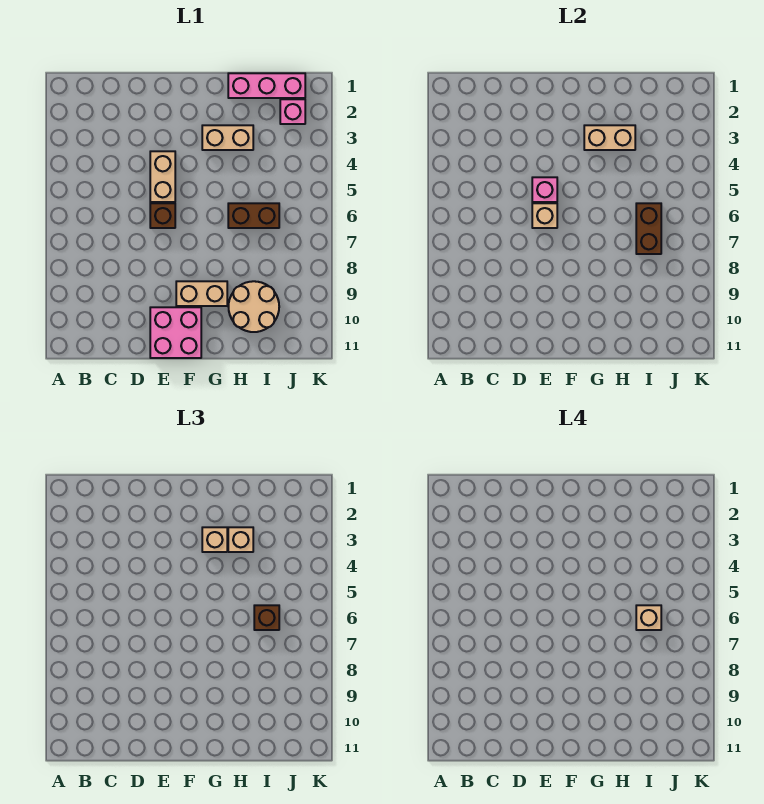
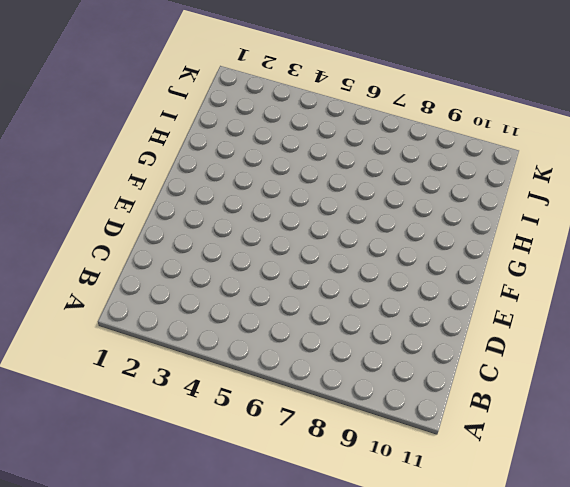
none -> tan 1x2 brick [150,151,175,202]
none -> brown 1x1 brick [150,203,175,228]
none -> pink 2x2 brick [150,307,201,358]

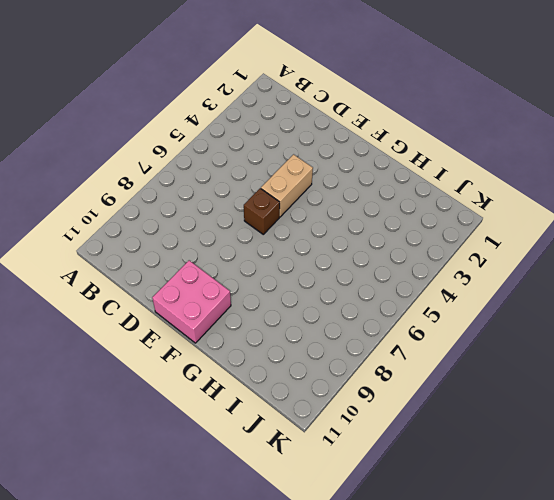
none -> tan 1x2 brick [176,281,227,306]
none -> tan 1x2 brick [202,125,253,150]
none -> pink 1x3 brick [228,73,305,98]

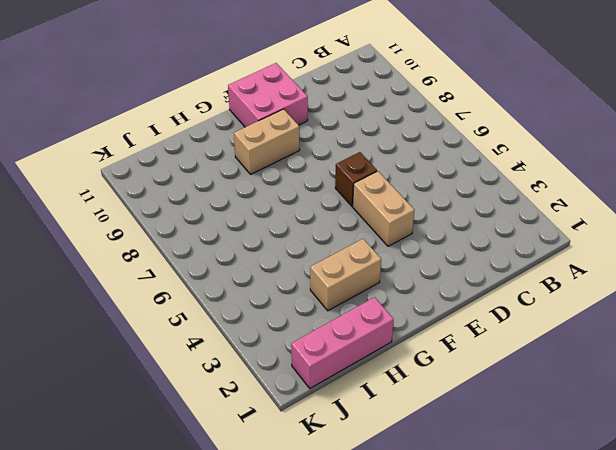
none -> brown 1x2 brick [228,203,279,228]
none -> tan 2x2 round brick [228,281,279,332]
none -> pink 1x1 brick [280,99,305,124]

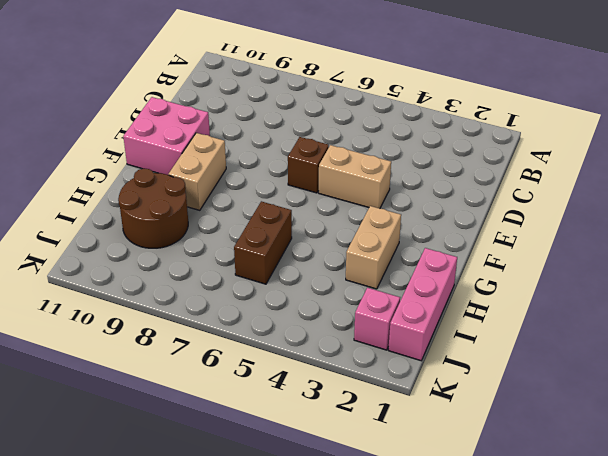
brown 2x2 round brick [118,169,188,248] -> tan 2x2 round brick [228,281,279,332]
none -> pink 1x1 brick [532,177,557,202]
none -> tan 1x1 brick [532,203,557,228]
none -> tan 1x2 brick [584,125,635,150]

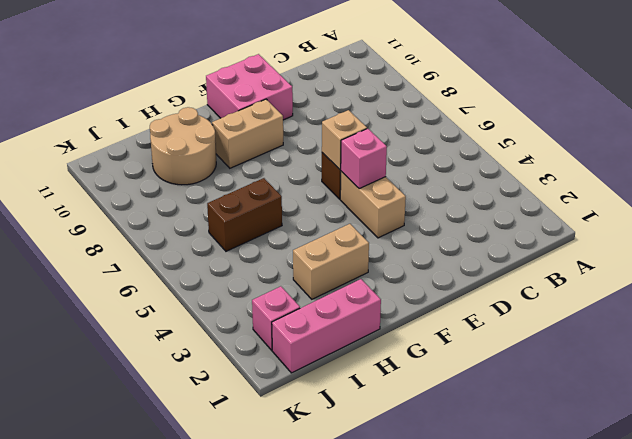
none -> tan 1x2 brick [584,125,635,150]
none -> brown 1x2 brick [636,203,661,254]
none -> tan 1x1 brick [202,527,227,552]

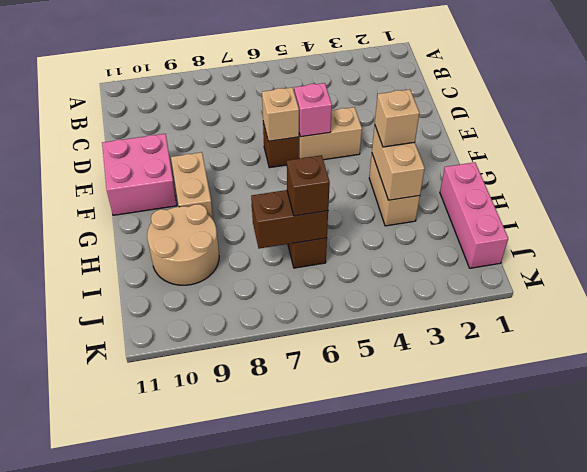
none -> pink 1x1 brick [280,99,305,124]
none -> tan 1x1 brick [228,527,253,552]
none -> tan 1x1 brick [636,605,661,630]

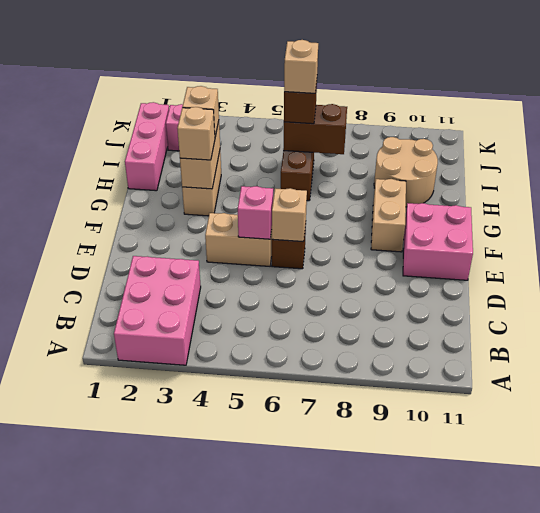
pink 2x3 brick [114,256,201,365] -> none

